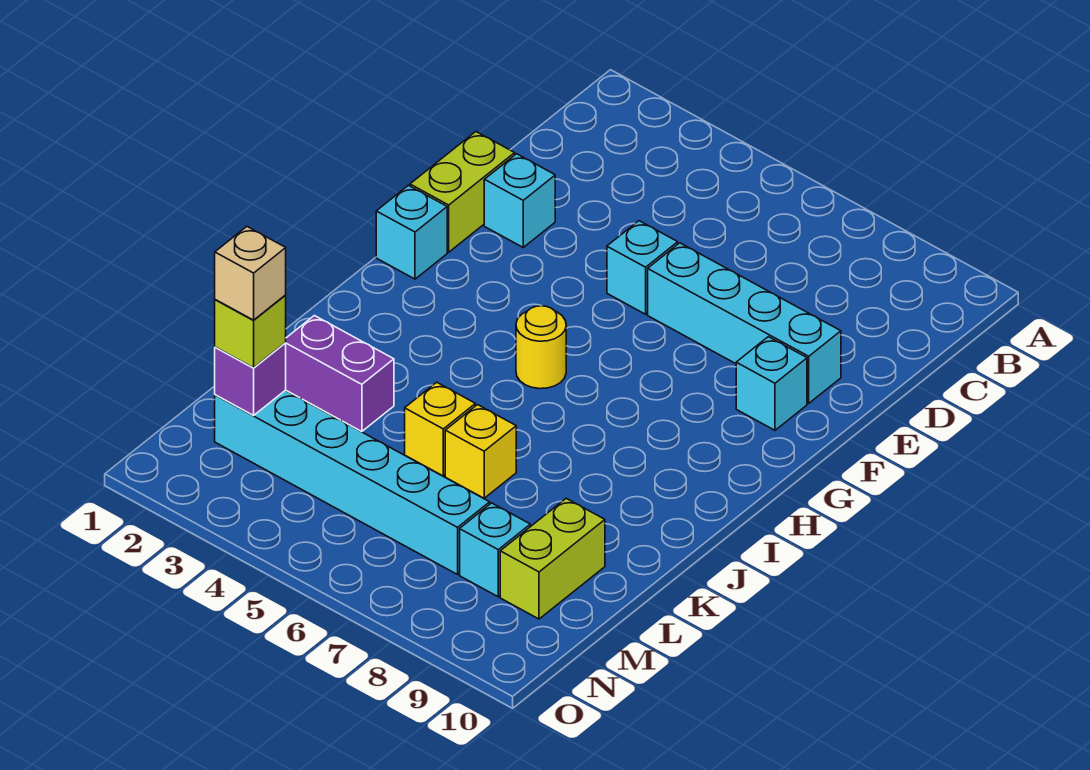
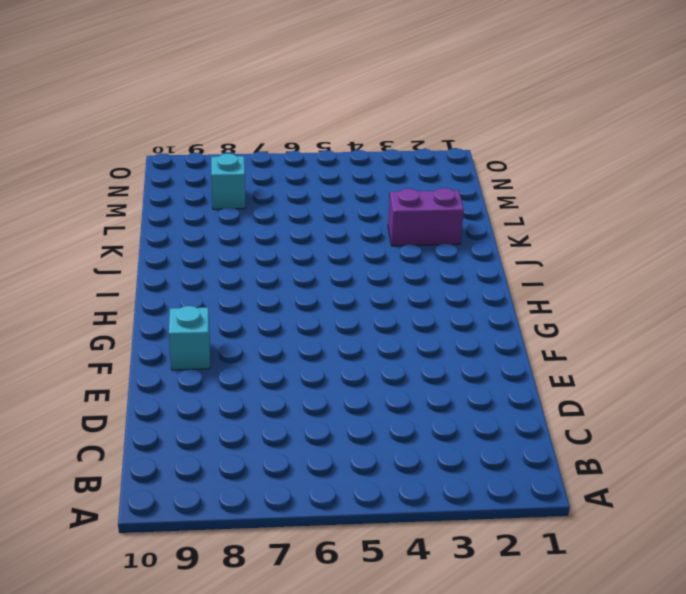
none -> lime 1x2 brick [410,132,515,252]
none -> cyan 1x1 brick [484,154,555,247]
none -> cyan 1x1 brick [607,221,678,314]

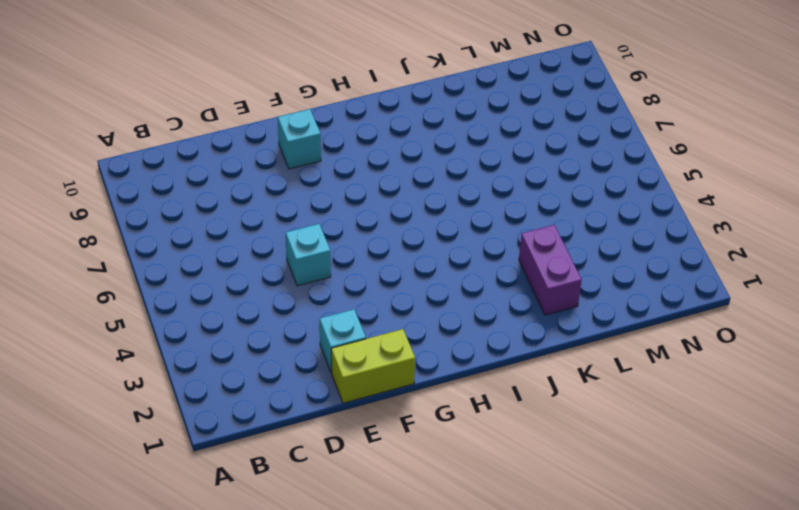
none -> cyan 1x4 brick [648,243,841,403]
none -> cyan 1x1 brick [376,185,447,279]
none -> yellow 1x1 round brick [516,306,566,389]

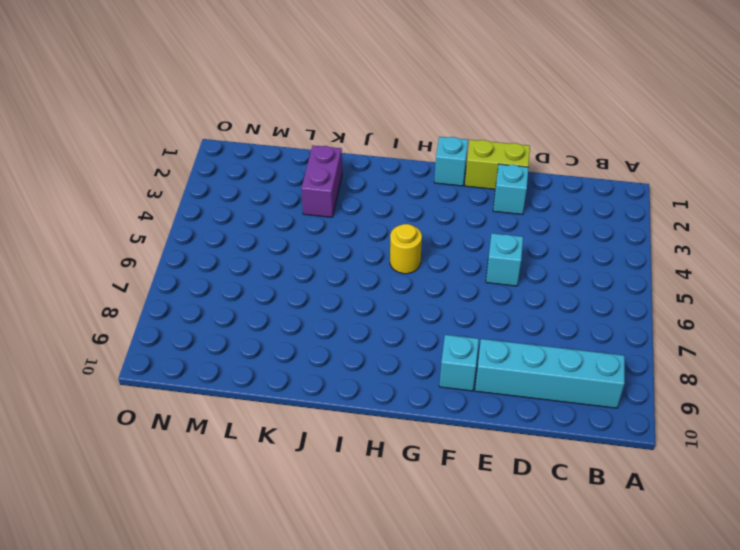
cyan 1x4 brick [475,339,625,408] -> cyan 1x4 brick turned to [648,243,841,403]
none -> yellow 1x1 brick [405,382,475,476]
none -> yellow 1x1 brick [445,405,516,498]
none -> lime 1x2 brick [500,498,605,619]

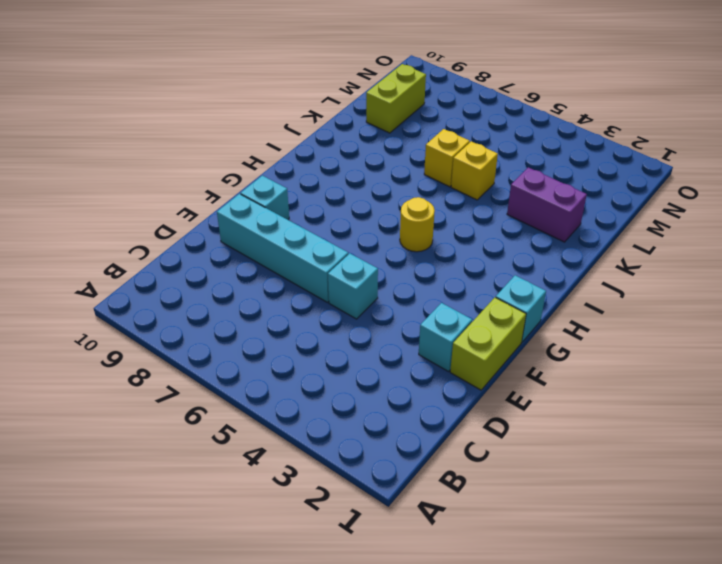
none -> cyan 1x6 brick [215,390,490,574]
none -> cyan 1x1 brick [460,503,530,597]
none -> purple 1x1 brick [215,343,286,415]

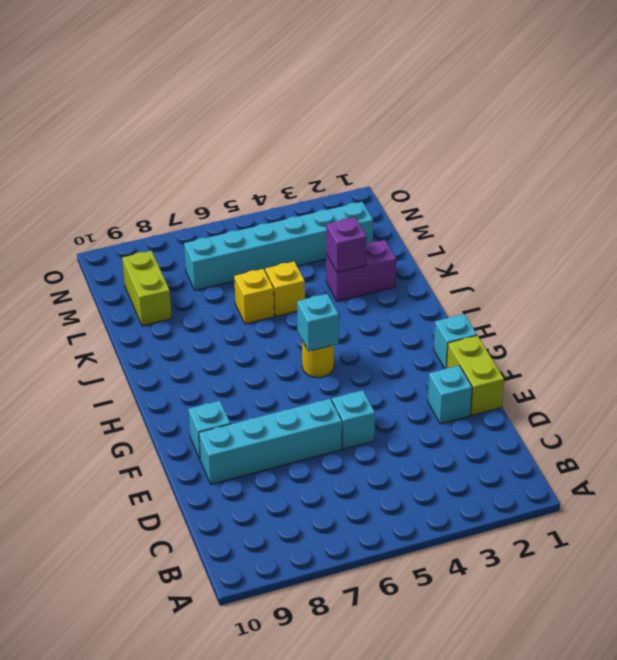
cyan 1x1 brick [297,294,339,351] -> cyan 1x1 brick moved to [460,503,530,597]
purple 1x1 brick [326,217,367,273] -> purple 1x1 brick moved to [215,343,286,415]
none -> lime 1x1 brick [215,295,286,368]
none -> tan 1x1 brick [215,227,286,320]

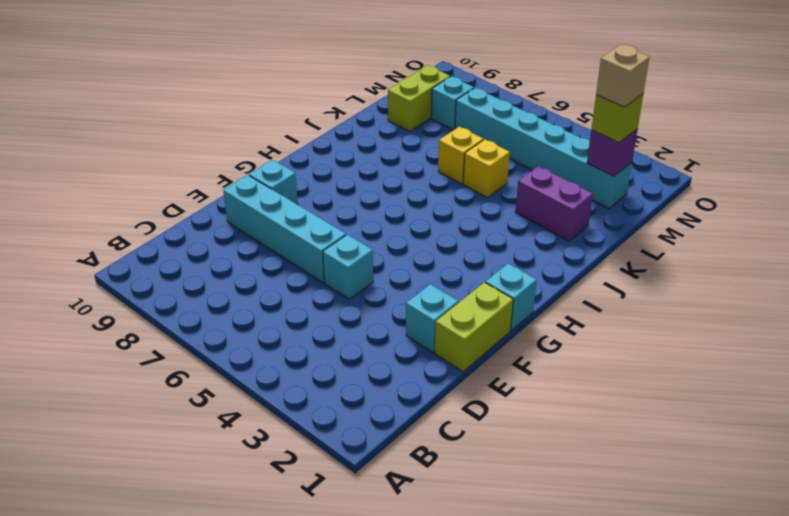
none -> yellow 1x1 round brick [516,306,566,389]

